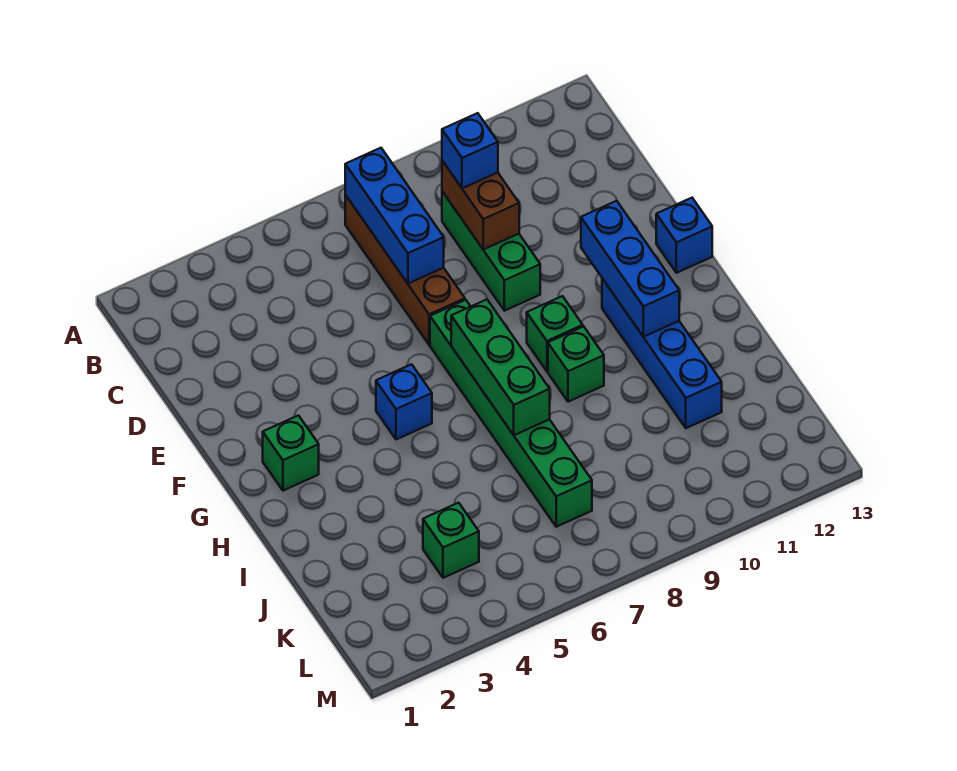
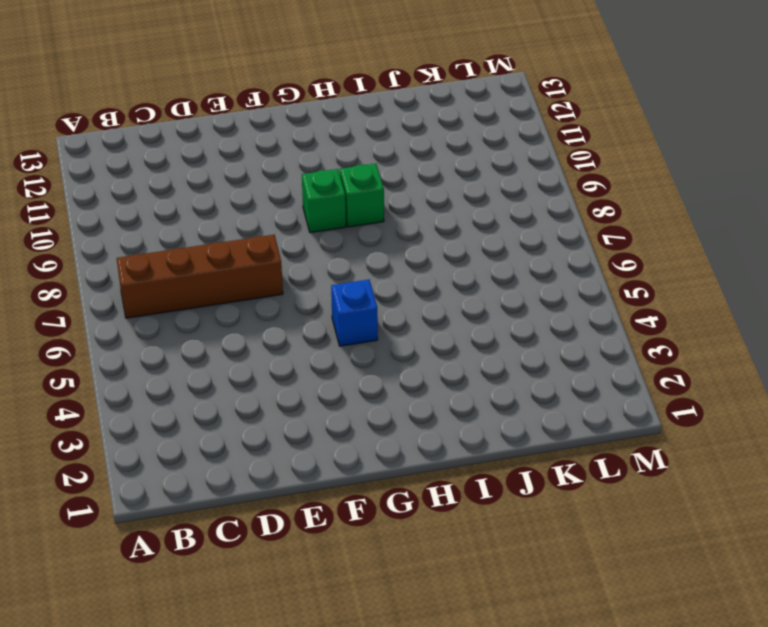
none -> green 1x3 brick [442,191,540,311]
none -> green 1x6 brick [430,300,592,527]
none -> blue 1x1 brick [656,198,712,273]

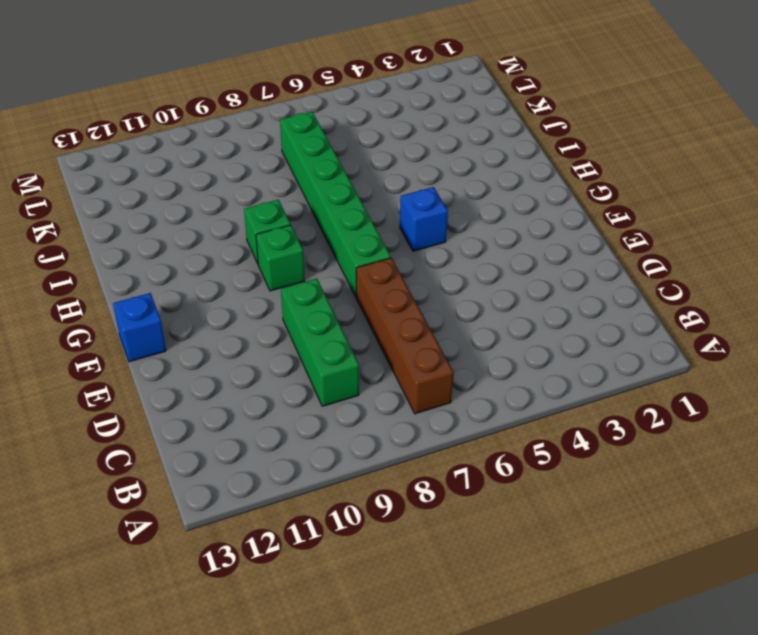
none -> green 1x1 brick [263,415,319,491]
none -> blue 1x4 brick [602,278,722,428]
none -> green 1x1 brick [423,503,479,578]

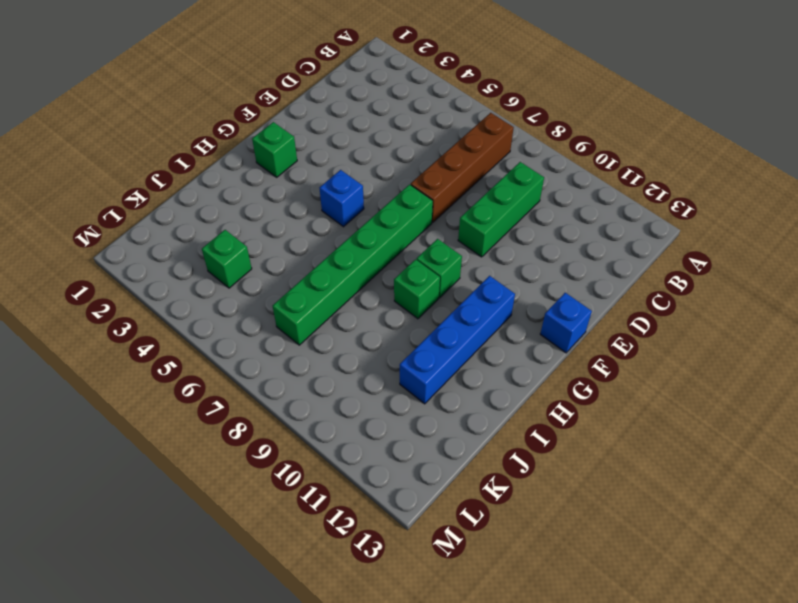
none -> blue 1x3 brick [345,148,444,284]
none -> brown 1x2 brick [442,161,519,249]
none -> blue 1x3 brick [581,201,679,337]

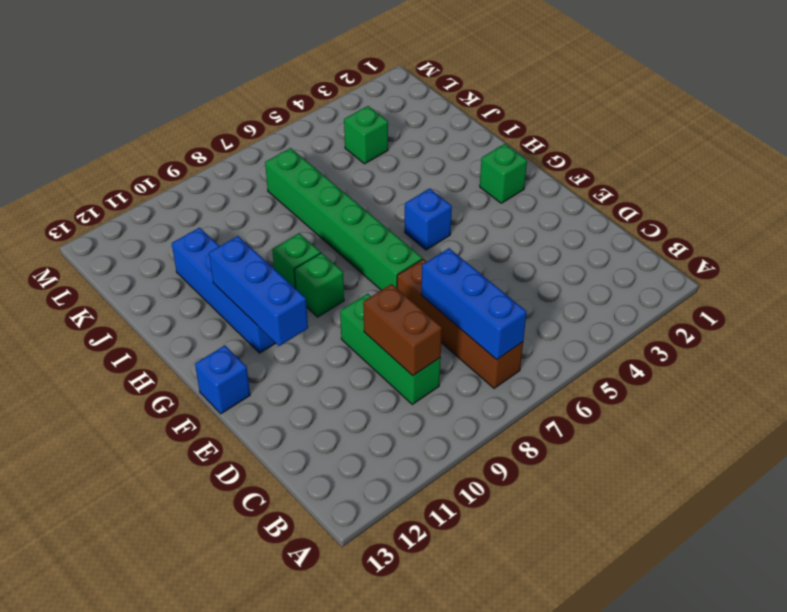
none -> green 1x3 brick [451,299,550,435]
none -> blue 1x1 brick [442,113,498,188]

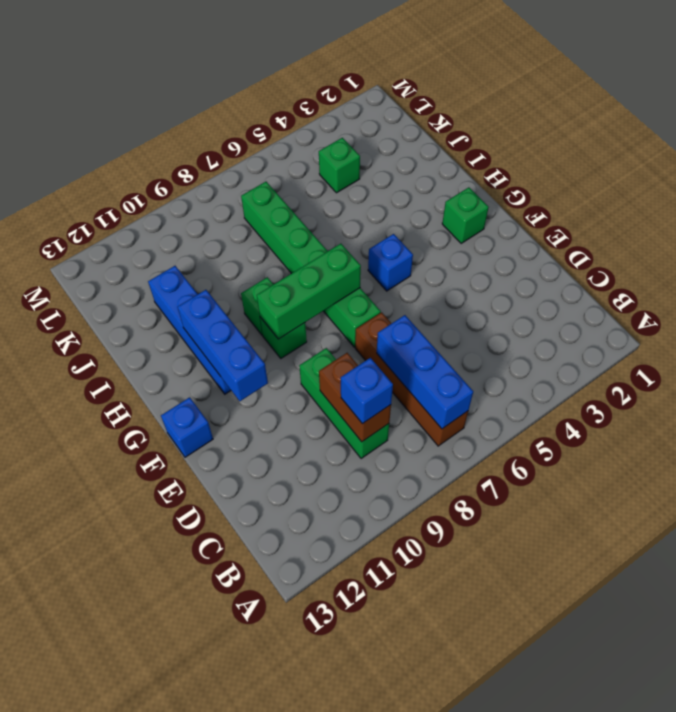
green 1x3 brick [257,244,361,339] -> green 1x3 brick turned to [451,299,550,435]

